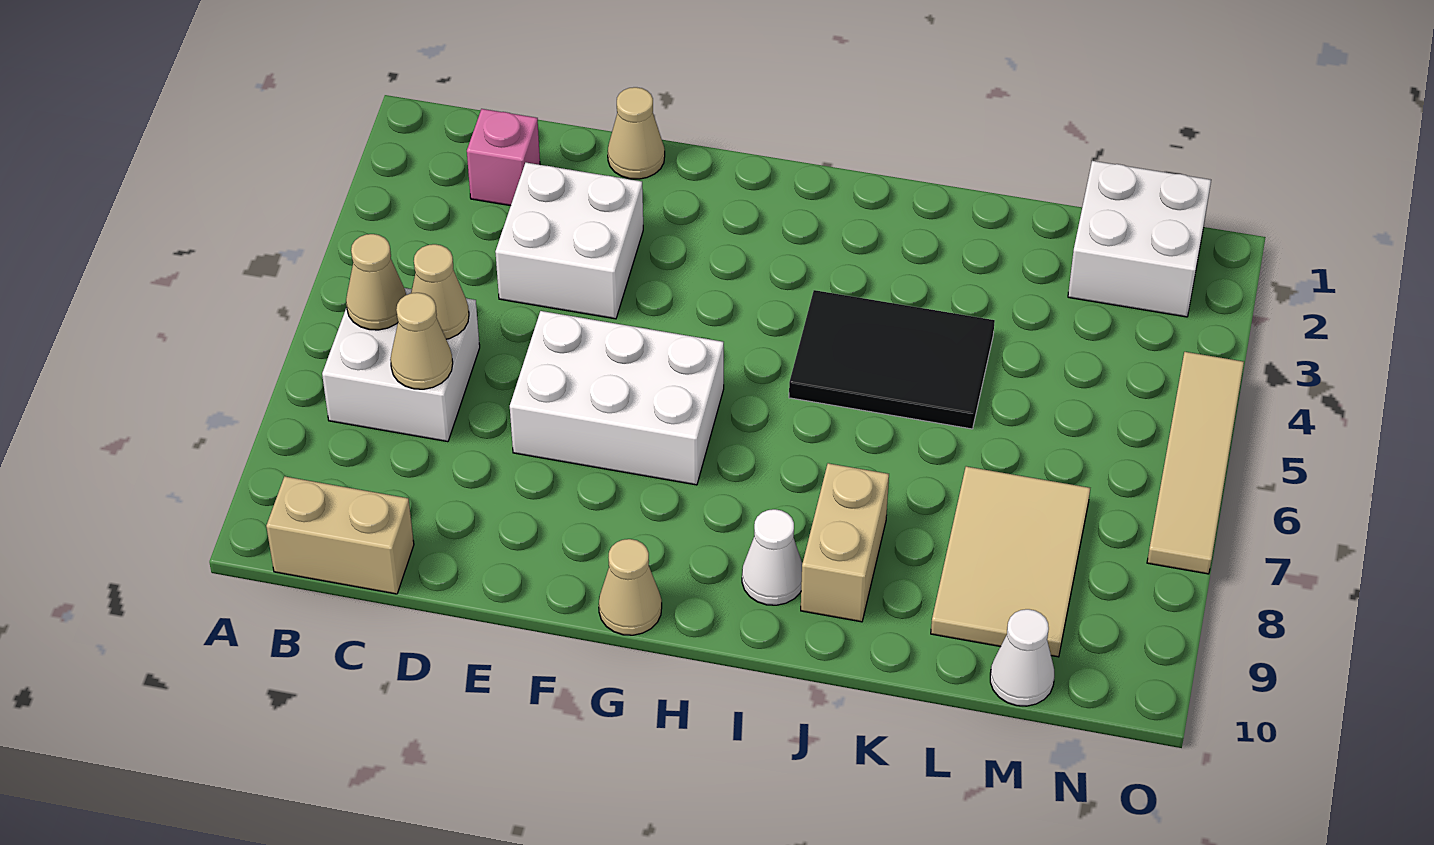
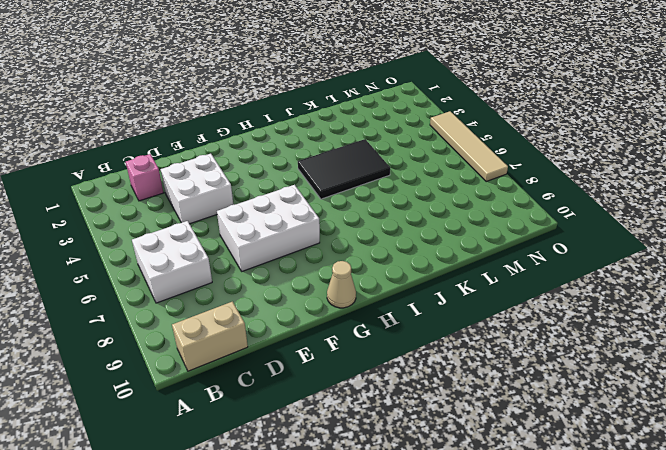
none -> tan 1x1 cone [608,87,665,179]
none -> white 1x1 cone [742,509,802,605]
none -> tan 1x2 brick [801,463,889,622]

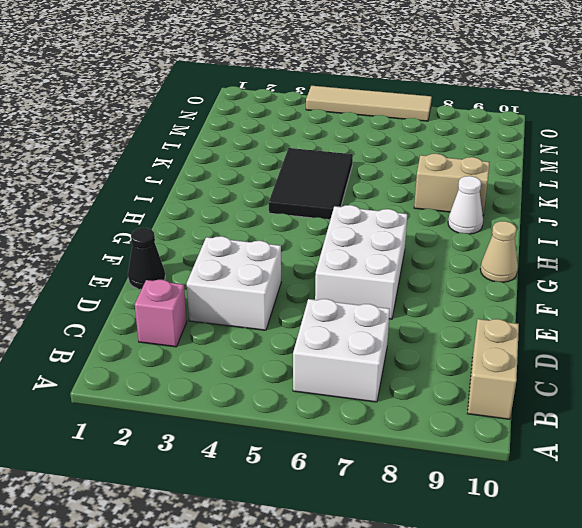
black 1x1 cone [128,228,165,289] -> tan 1x1 cone [608,87,665,179]
none -> tan 2x3 tile [931,466,1090,657]
none -> white 2x2 brick [1068,161,1211,317]
none -> white 1x1 cone [990,609,1054,706]

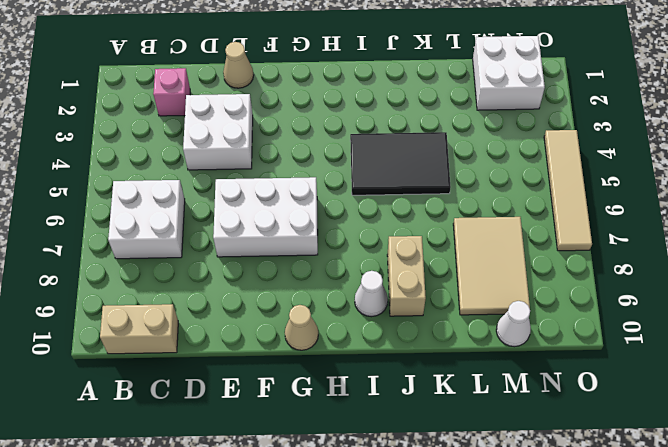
none -> tan 1x1 cone [346,234,406,330]
none -> tan 1x1 cone [411,244,469,339]
none -> tan 1x1 cone [390,293,453,389]

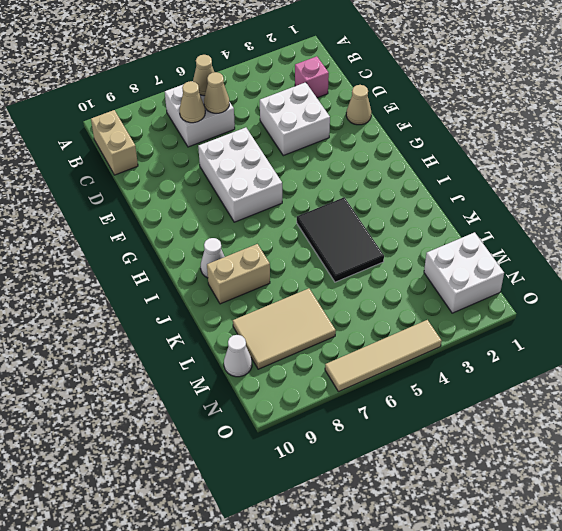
none -> tan 1x1 cone [599,539,662,635]

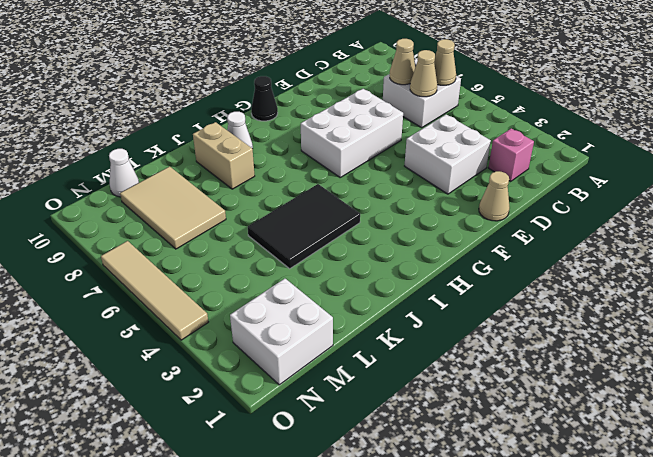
black 1x1 cone [251,76,278,121] -> tan 1x1 cone [599,539,662,635]
none -> tan 1x2 brick [266,476,414,594]

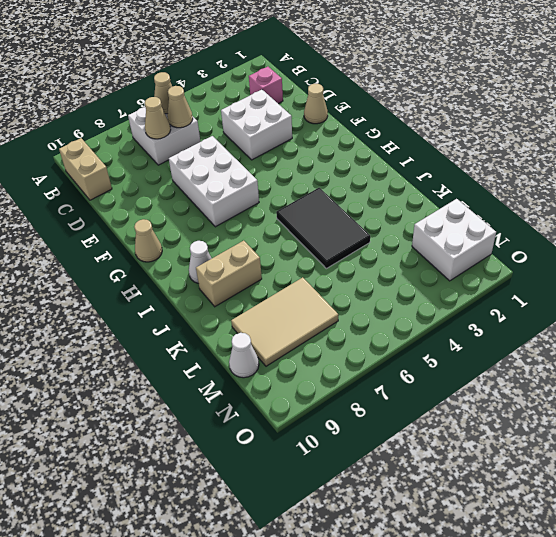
none -> tan 1x4 tile [1147,352,1244,574]

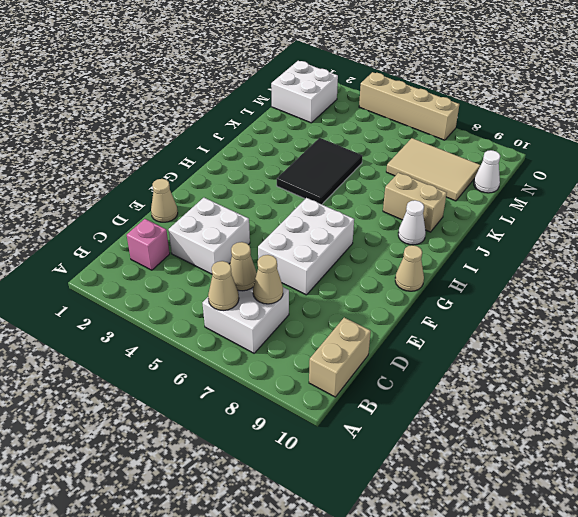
tan 1x4 brick [359,72,459,140] -> tan 1x4 tile [1147,352,1244,574]

